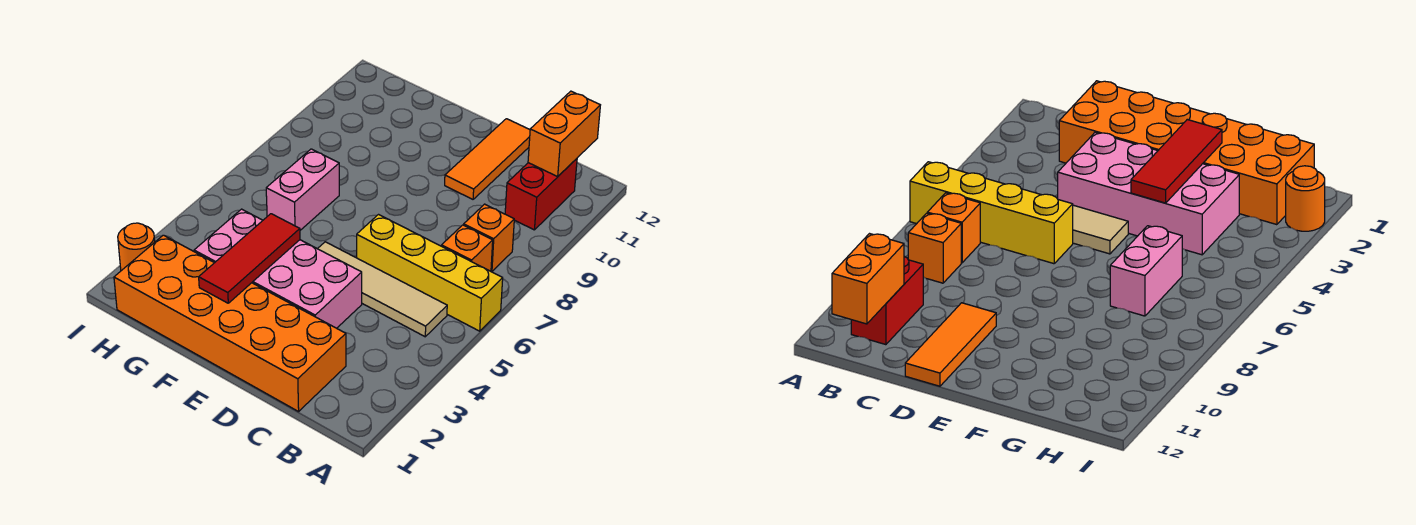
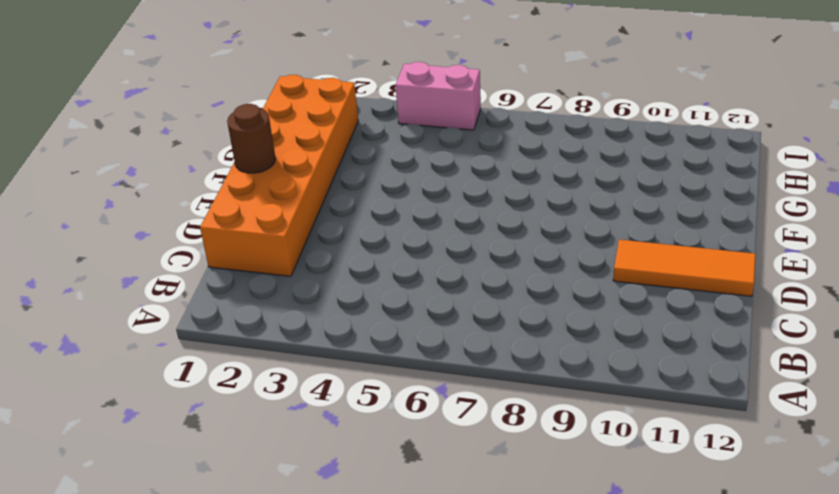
brown 1x1 round brick [227,104,276,173] -> none
pink 1x2 brick [396,62,481,130] -> pink 1x2 brick moved to [266,149,339,230]
none -> yellow 1x4 brick [357,215,503,331]
none -> tan 1x4 tile [318,242,447,337]
none -> orange 1x1 brick [442,225,493,271]

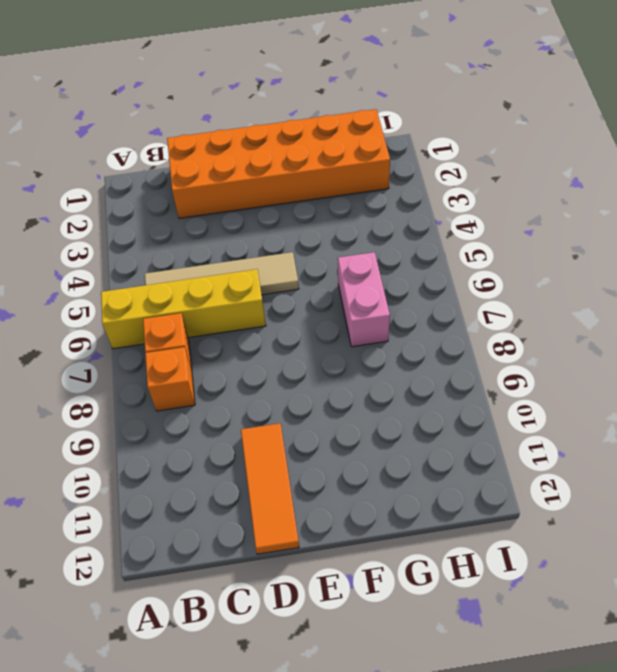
none -> red 1x2 brick [505,159,577,230]
none -> pink 2x4 brick [194,209,362,328]
none -> orange 1x1 round brick [118,223,155,271]

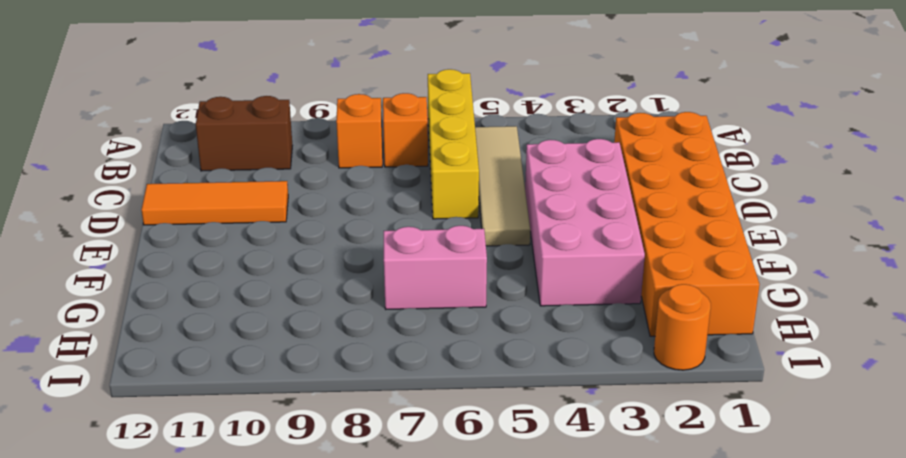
brown 1x2 brick [196,96,292,171] -> red 1x2 brick [505,159,577,230]
none -> orange 1x2 brick [528,91,600,177]
none -> red 1x3 tile [199,214,300,303]

